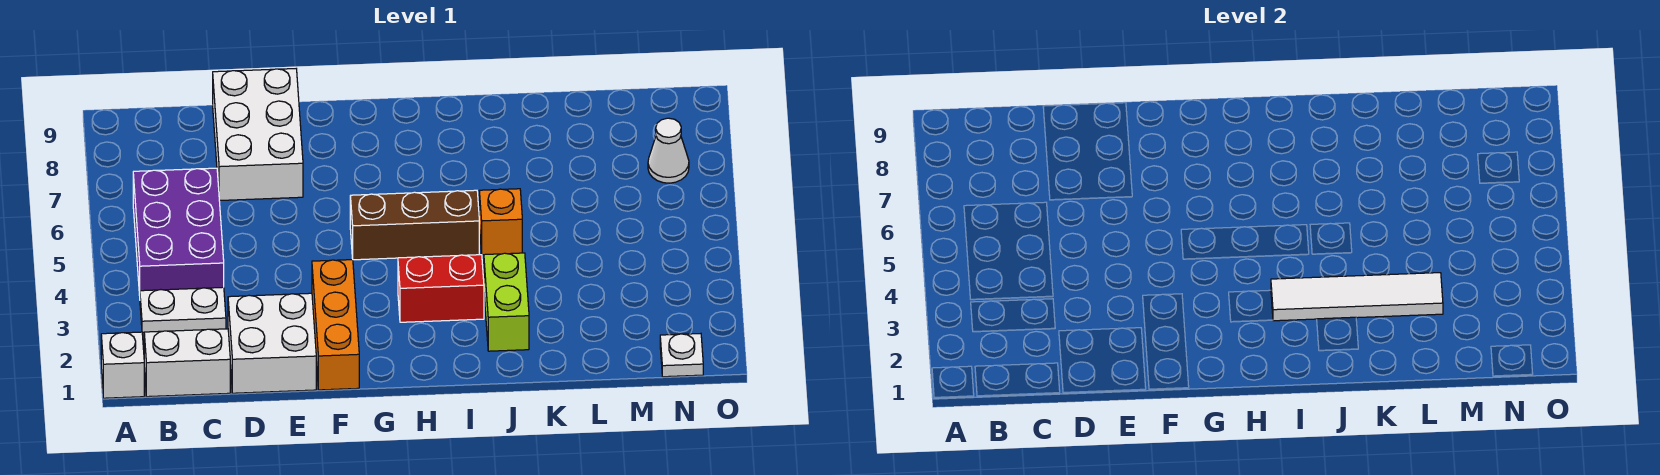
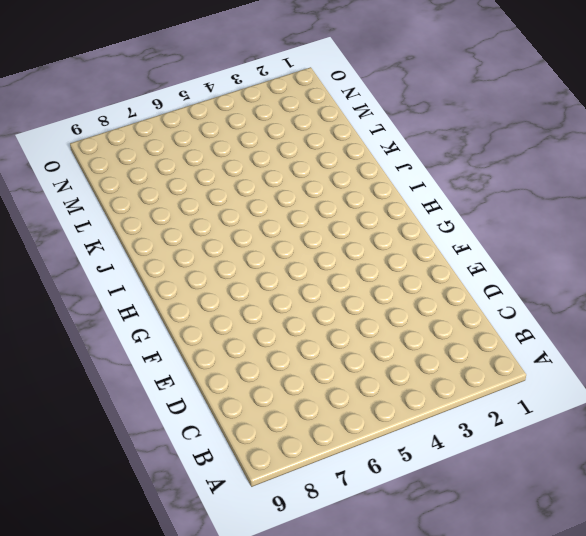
none -> white 1x1 brick [101,332,144,398]
none -> white 1x2 brick [144,329,230,397]
none -> white 1x2 plate [140,287,226,332]

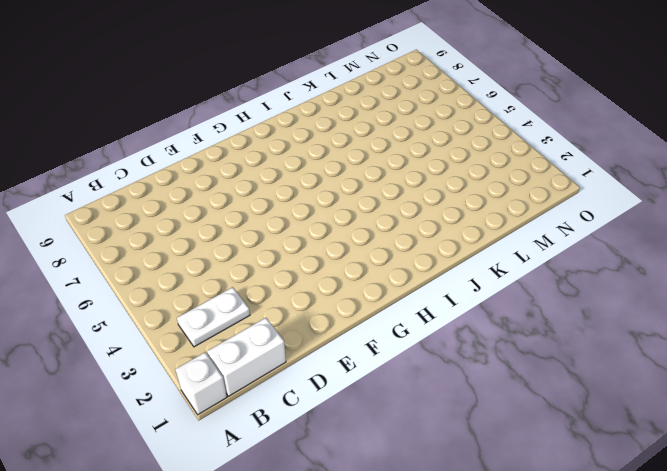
none -> purple 2x3 brick [133,168,224,295]
none -> white 2x2 brick [228,293,316,393]
none -> white 2x3 brick [213,69,303,201]

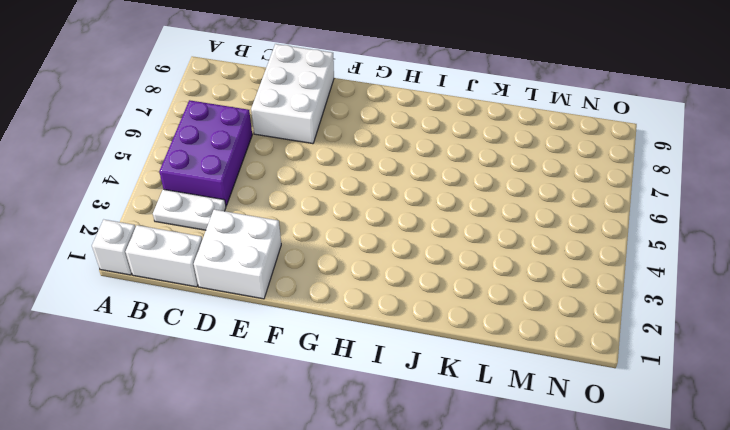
none -> orange 1x3 brick [312,260,359,390]
none -> brown 1x3 brick [350,190,479,260]
none -> red 1x2 brick [398,255,484,322]

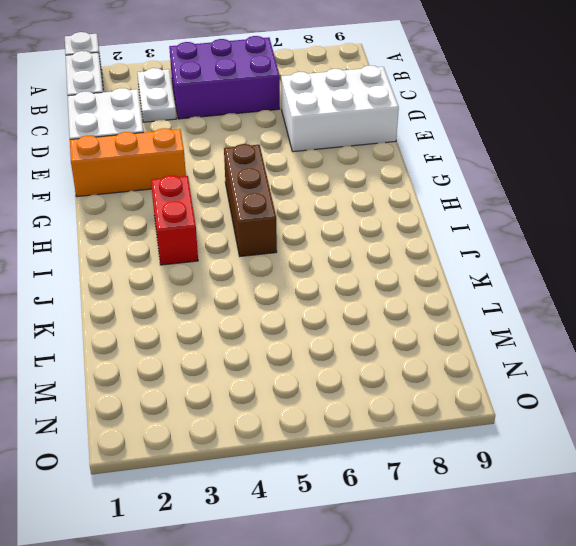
none -> lime 1x2 brick [484,253,529,351]
none -> orange 1x1 brick [479,189,522,255]
none -> white 1x1 plate [660,334,703,377]

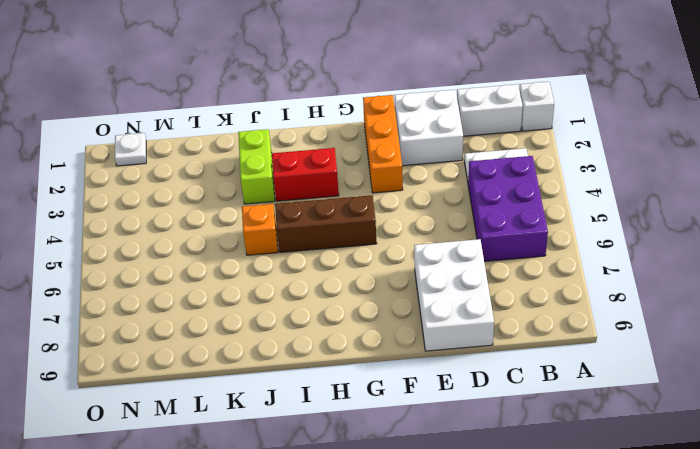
none -> white 1x1 cone [648,118,689,183]
none -> white 1x4 tile [1271,273,1443,321]

